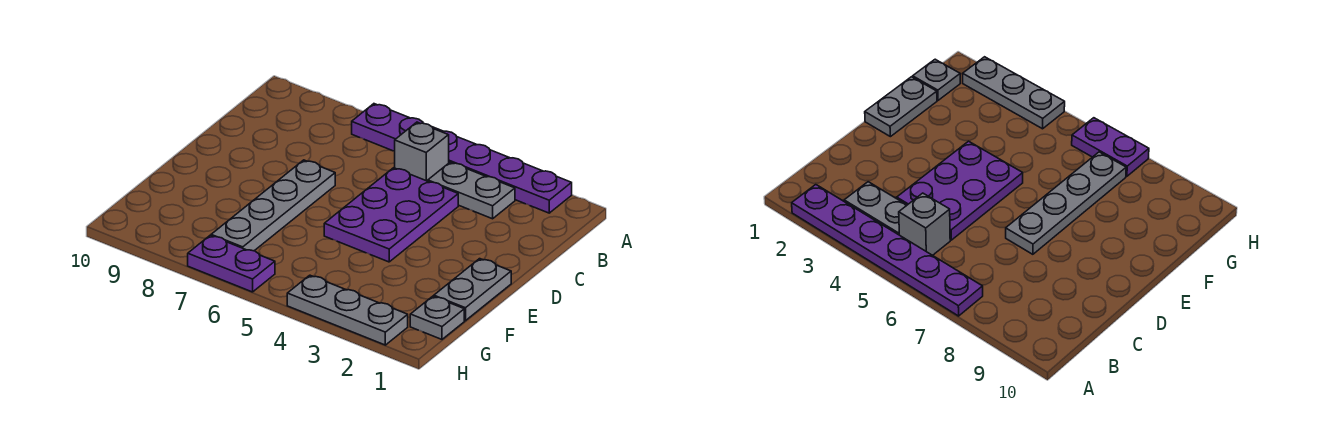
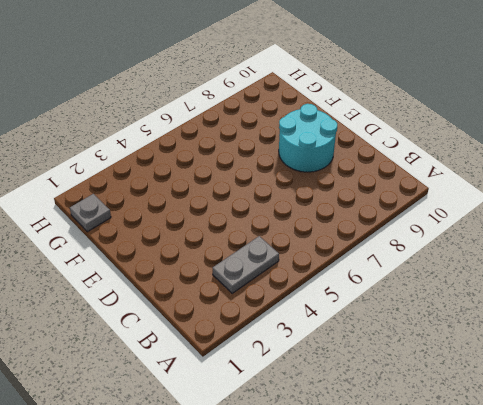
cyan 2x2 round brick [279,104,337,172] -> none
none -> purple 1x6 plate [352,104,572,213]
none -> grey 1x1 brick [395,122,449,181]

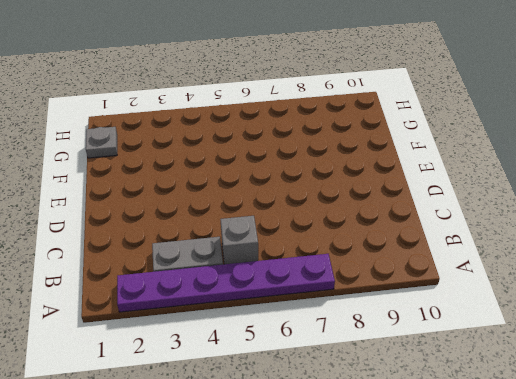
none -> purple 2x3 plate [324,168,458,262]
none -> grey 1x4 plate [211,160,335,251]

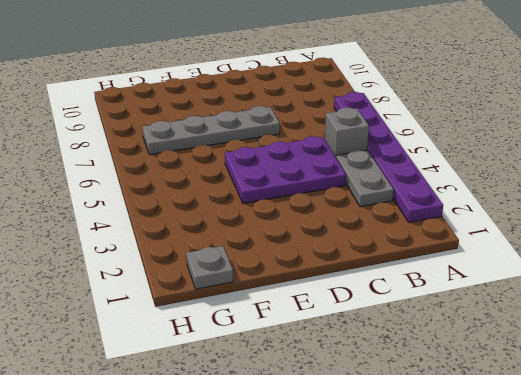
none -> grey 1x2 plate [434,259,511,321]
none -> grey 1x3 plate [287,275,408,345]

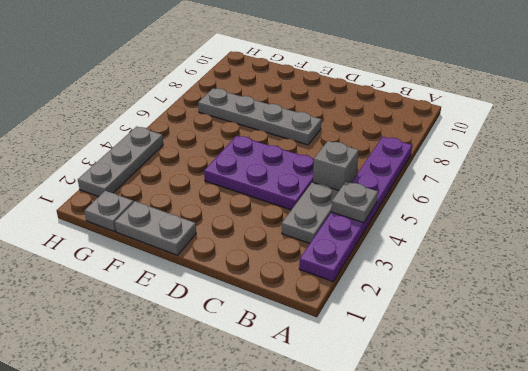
grey 1x1 plate [331,181,378,223] -> none
none -> purple 1x2 plate [188,235,275,292]

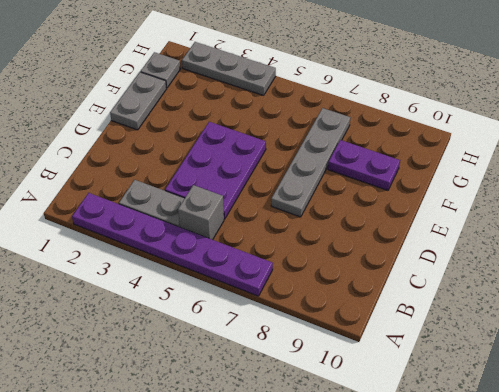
purple 1x2 plate [328,140,400,190] -> purple 1x2 plate moved to [188,235,275,292]

